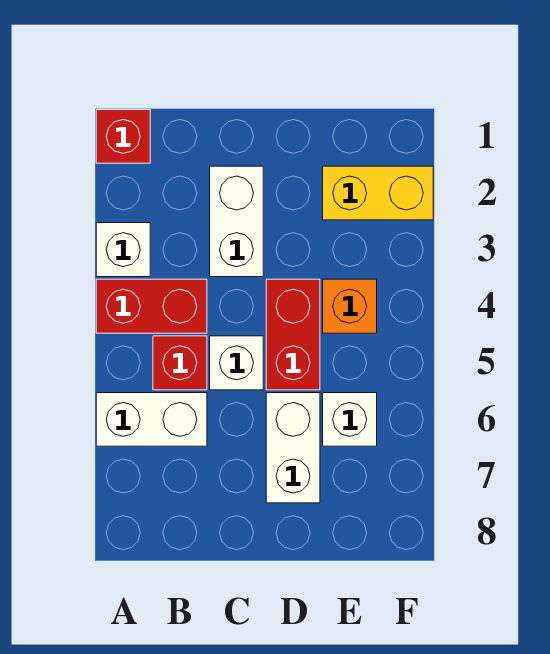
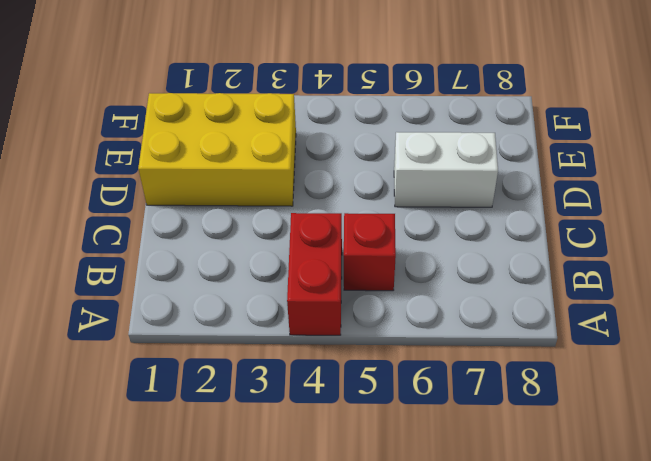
yellow 2x3 brick [138,93,296,206] -> yellow 1x2 brick [323,166,433,220]
none -> red 1x1 brick [96,110,150,163]
none -> white 1x1 brick [96,223,150,277]
none -> white 1x2 brick [96,393,207,446]

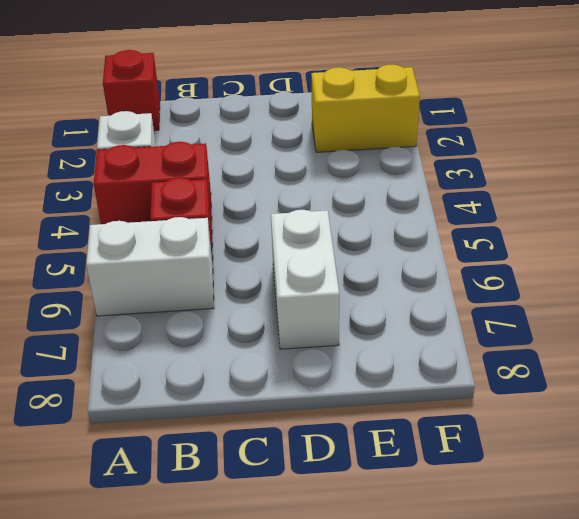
none -> white 1x2 brick [210,166,263,277]
none -> white 1x1 brick [210,336,263,390]
none -> red 1x2 brick [266,279,320,390]

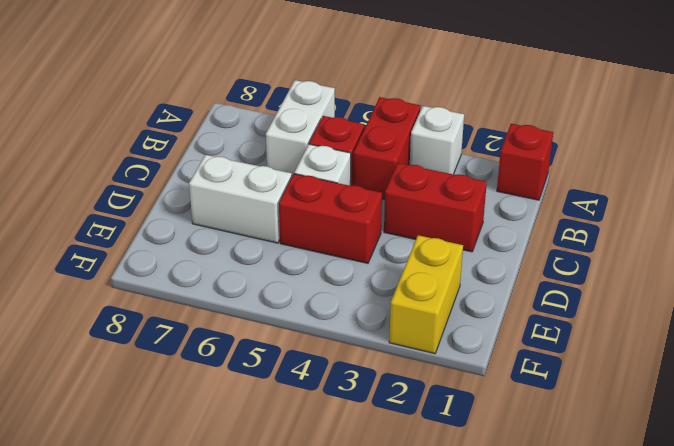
red 1x2 brick [384,163,487,252] -> white 1x2 brick [210,166,263,277]
none -> orange 1x1 brick [323,279,377,333]
none -> white 1x1 brick [323,393,377,446]

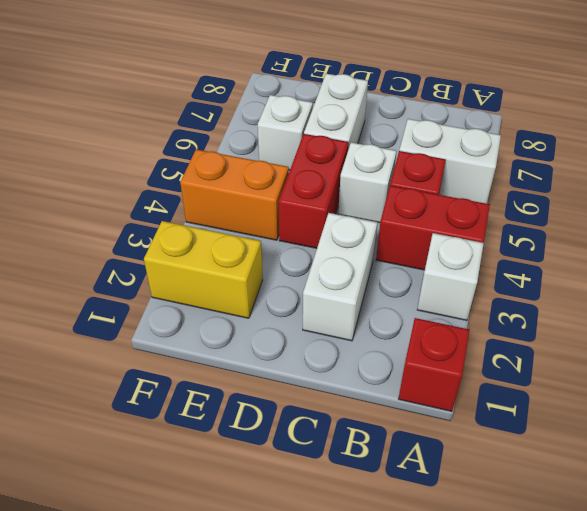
orange 1x2 brick [180,149,289,240] -> orange 1x1 brick [323,279,377,333]

